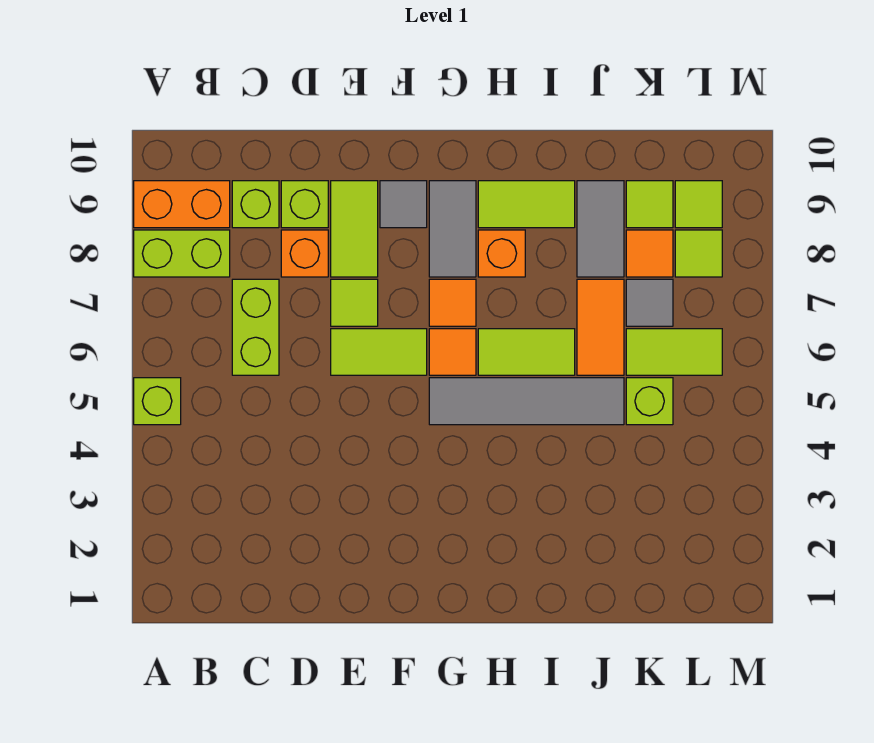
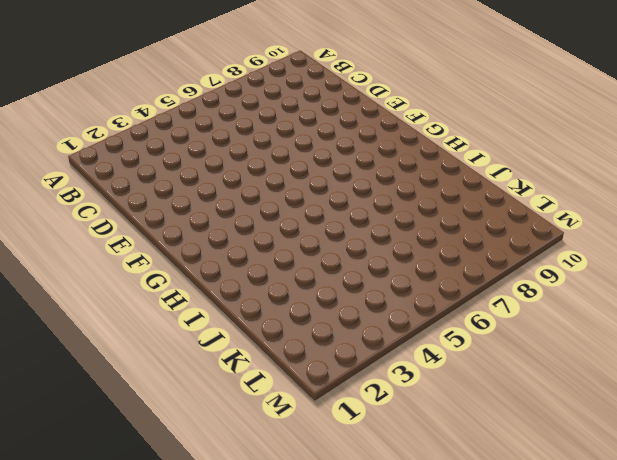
none -> lime 1x1 brick [134,378,181,425]
none -> lime 1x2 brick [134,230,230,277]
none -> orange 1x2 brick [134,181,230,228]

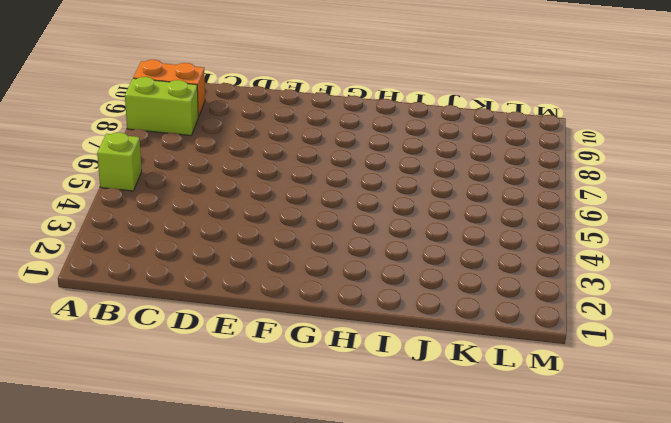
none -> lime 1x2 brick [232,279,279,375]
none -> lime 1x1 brick [232,181,279,228]
none -> orange 1x1 brick [281,230,328,277]

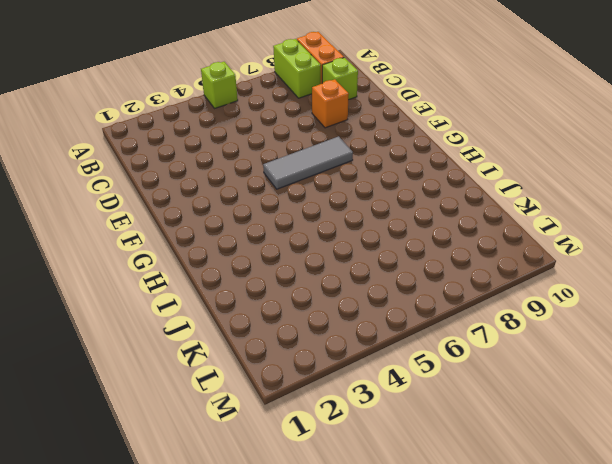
grey 1x3 tile [263,136,353,189] -> lime 1x2 tile [331,329,427,375]
none -> lime 1x2 brick [232,279,279,375]
none -> lime 1x1 brick [281,181,328,228]
none -> lime 1x1 tile [331,279,378,326]

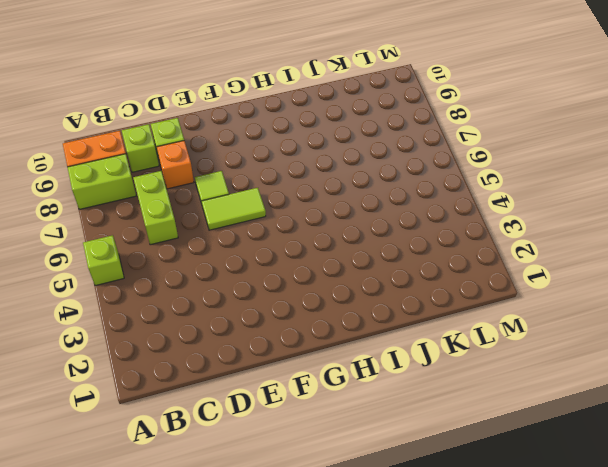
none -> lime 1x2 tile [331,181,378,277]
none -> grey 1x1 tile [380,181,427,228]
none -> grey 1x4 tile [429,378,624,425]

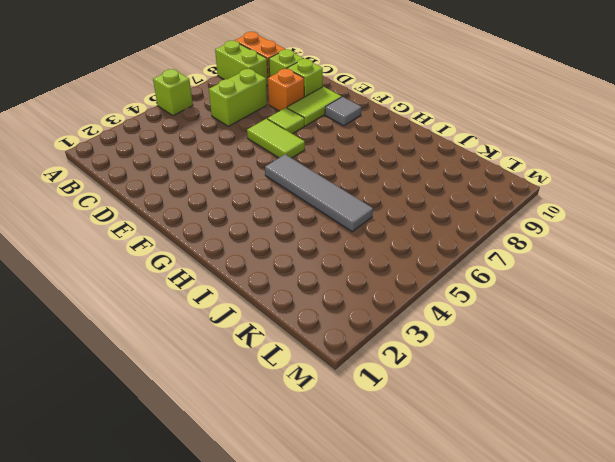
none -> orange 1x1 tile [429,329,476,375]
none -> orange 1x1 tile [429,279,476,326]
none -> grey 1x2 tile [429,181,476,277]

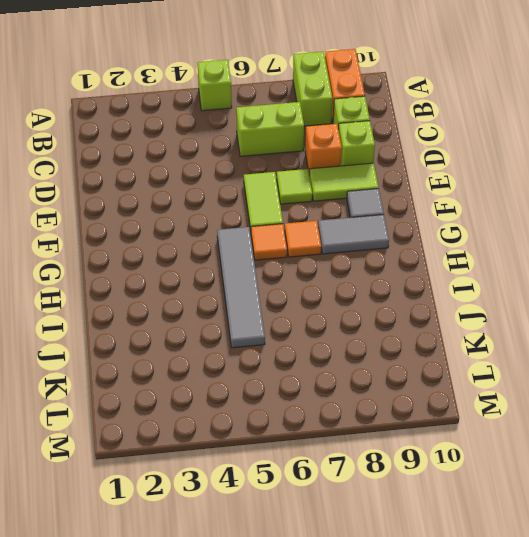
none -> lime 1x2 tile [478,329,575,375]
none -> orange 1x1 brick [478,230,525,277]
none -> lime 1x2 tile [478,181,575,228]

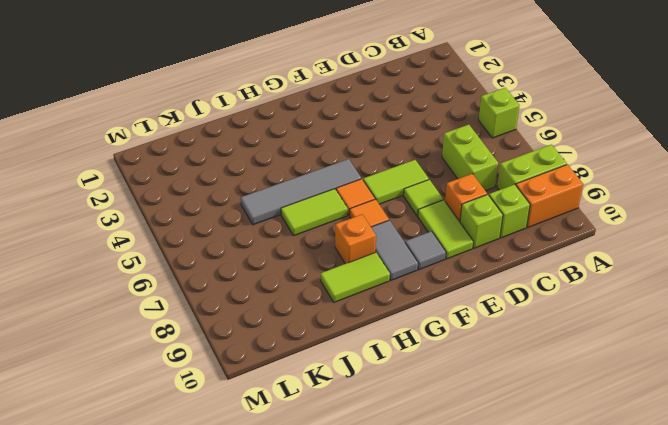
none -> orange 1x2 tile [577,279,624,375]
none -> grey 1x2 tile [577,181,624,277]
none -> lime 1x1 brick [626,378,673,425]

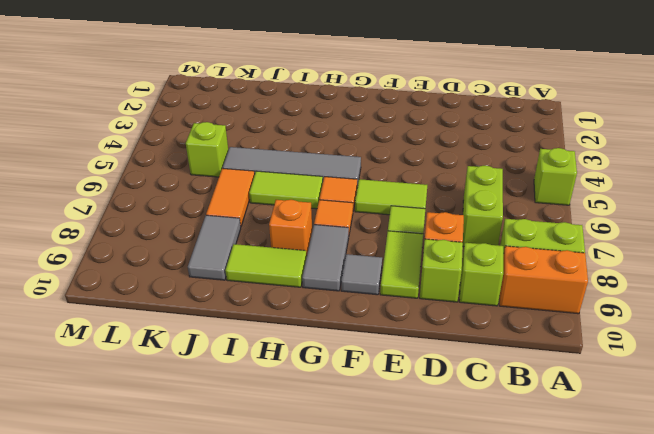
none -> lime 1x2 tile [626,329,722,375]
none -> grey 1x1 tile [626,279,673,326]
none -> orange 1x1 tile [626,230,673,277]

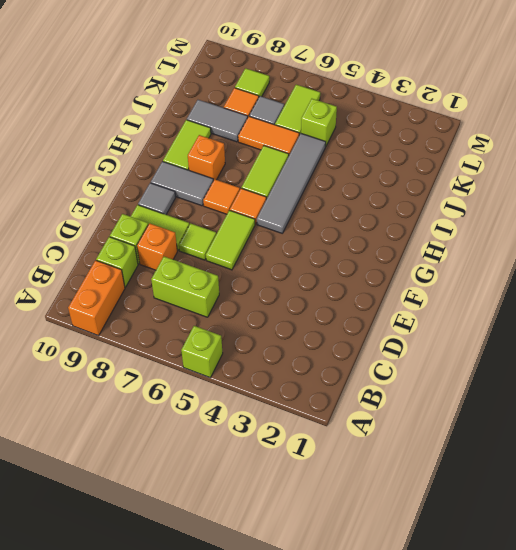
none -> lime 1x2 brick [134,230,230,277]
none -> lime 1x1 tile [626,181,673,228]
none -> lime 1x1 tile [675,181,722,228]

